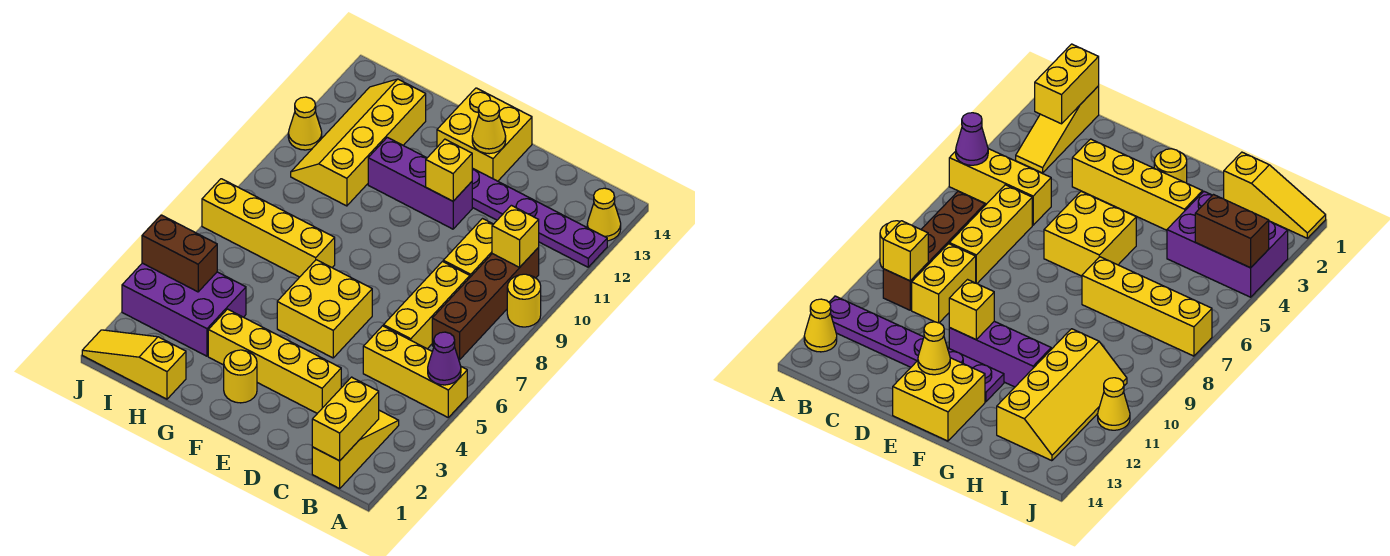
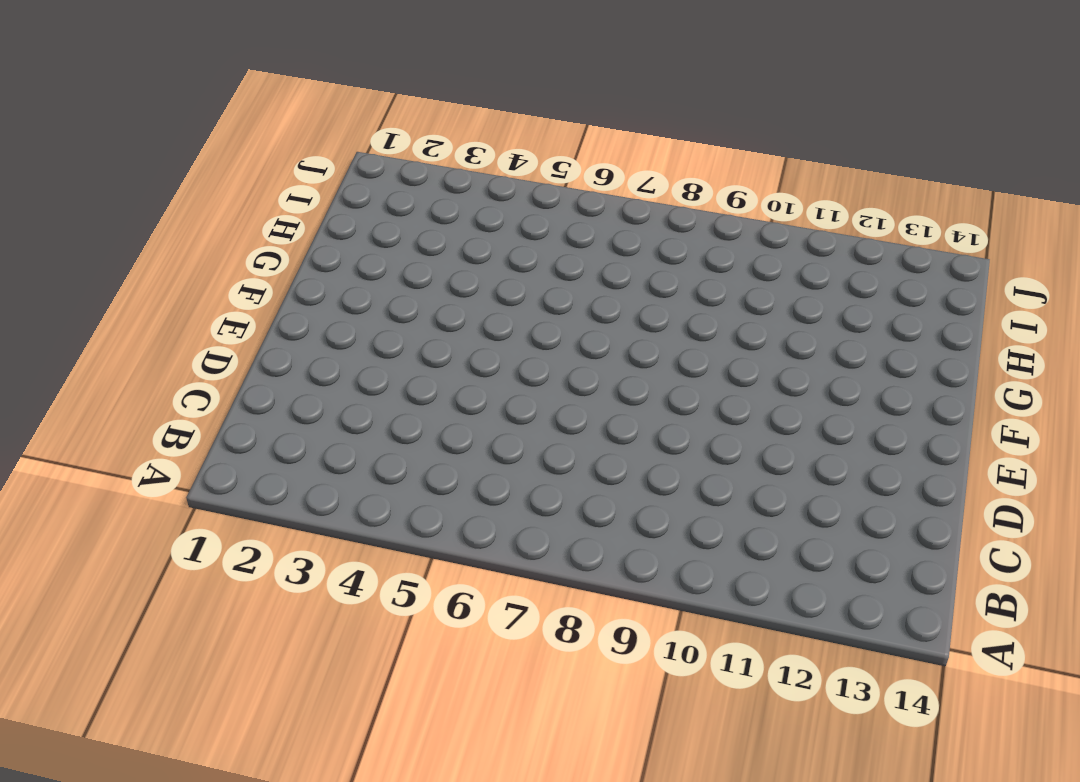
none -> yellow 1x3 brick [363,326,467,417]
none -> yellow 1x1 round brick [507,274,541,327]
none -> purple 1x6 plate [472,168,607,267]

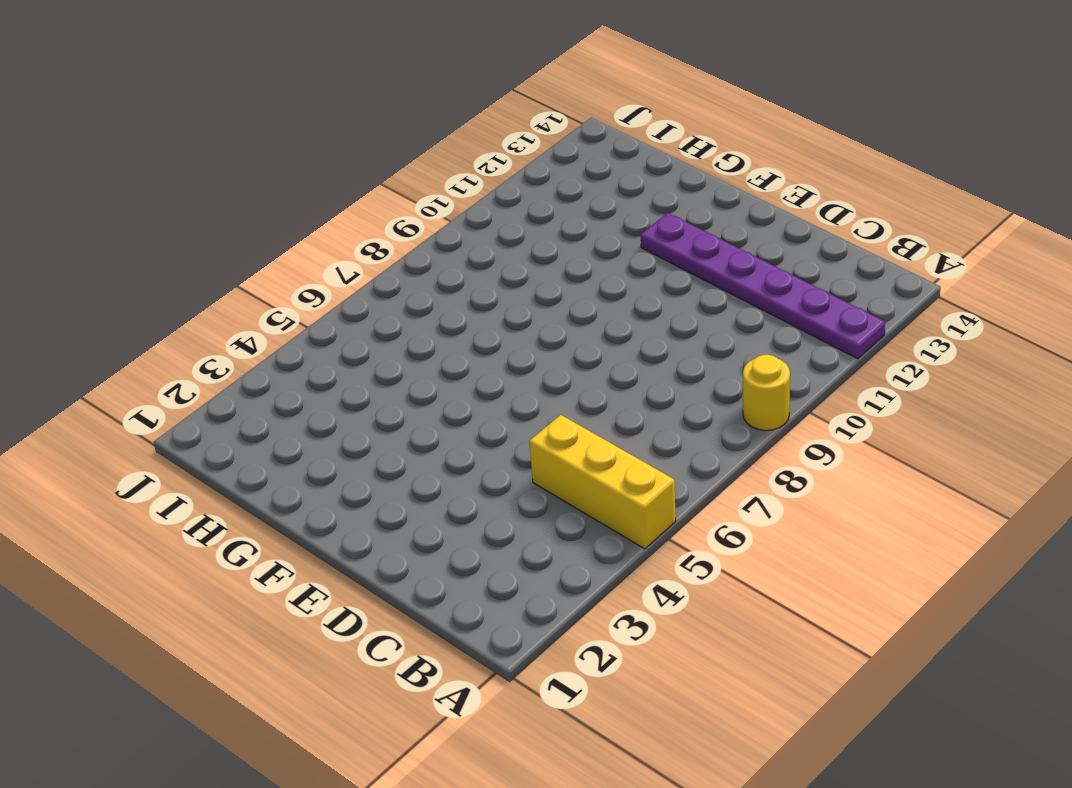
none -> yellow 1x1 cone [587,188,621,241]
none -> yellow 1x3 slope [312,410,399,489]
none -> brown 1x4 brick [432,248,539,360]

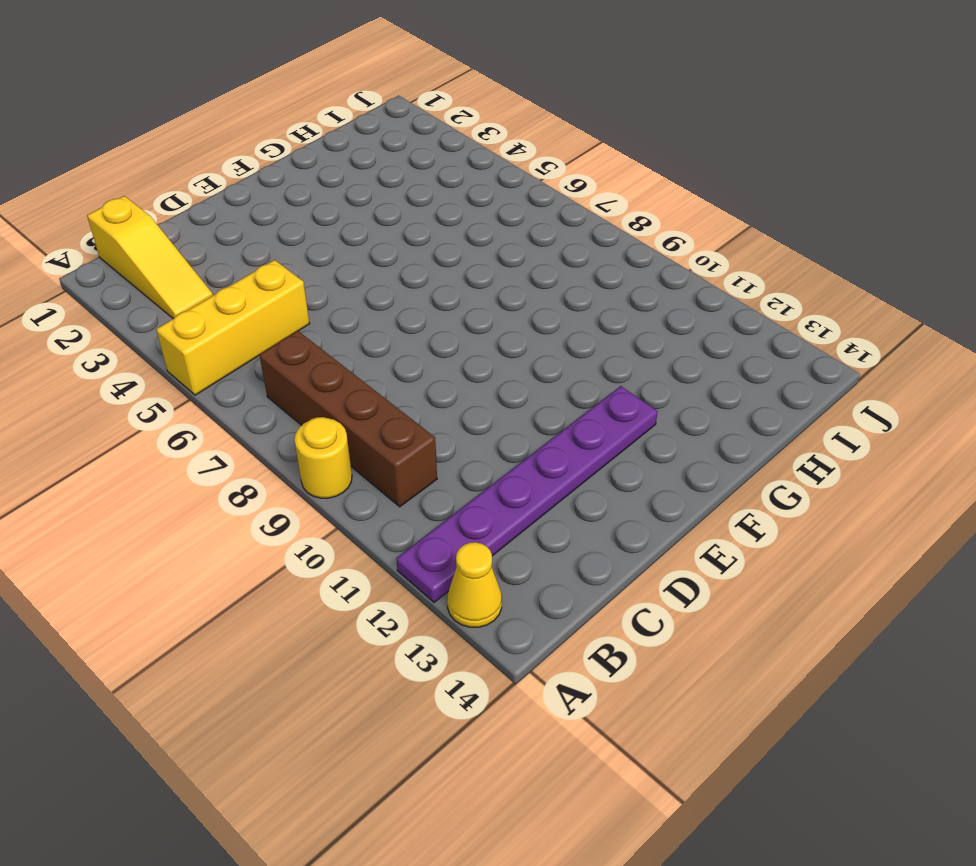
none -> yellow 1x3 brick [383,262,470,349]
none -> yellow 1x2 brick [443,219,493,277]
none -> yellow 1x4 brick [208,309,341,413]

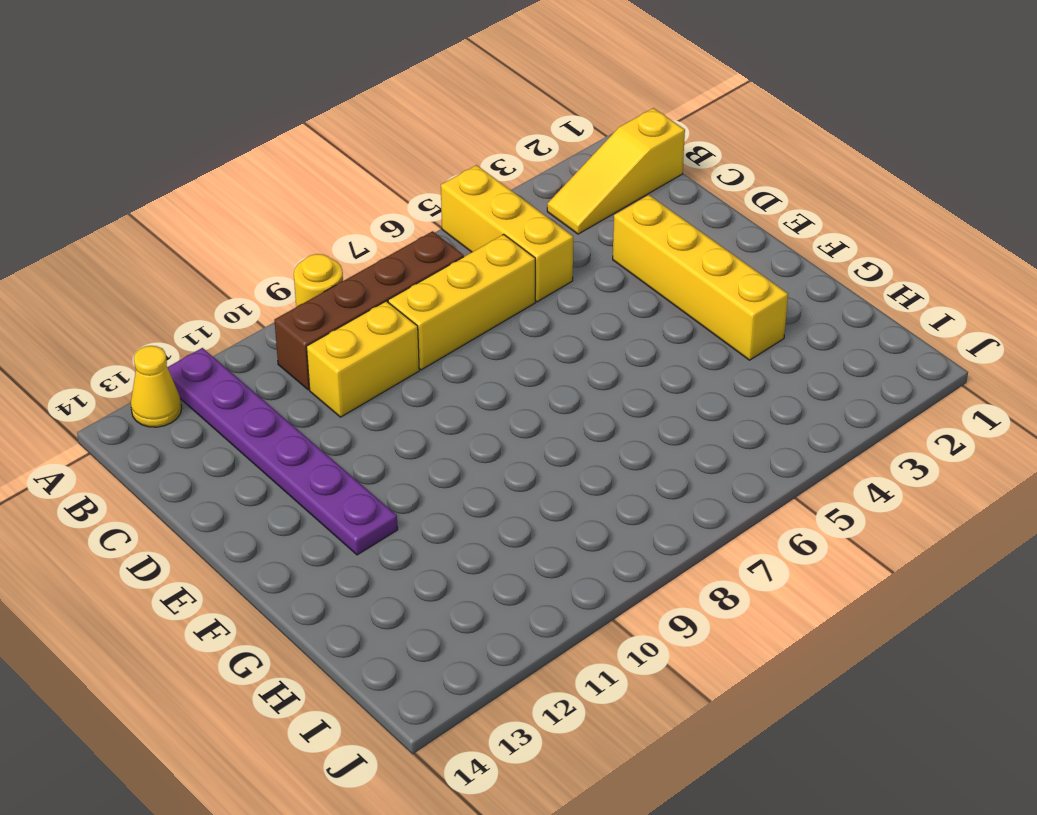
none -> yellow 2x2 brick [277,260,372,358]
none -> purple 1x3 brick [368,137,472,229]
none -> yellow 2x2 brick [437,88,532,181]

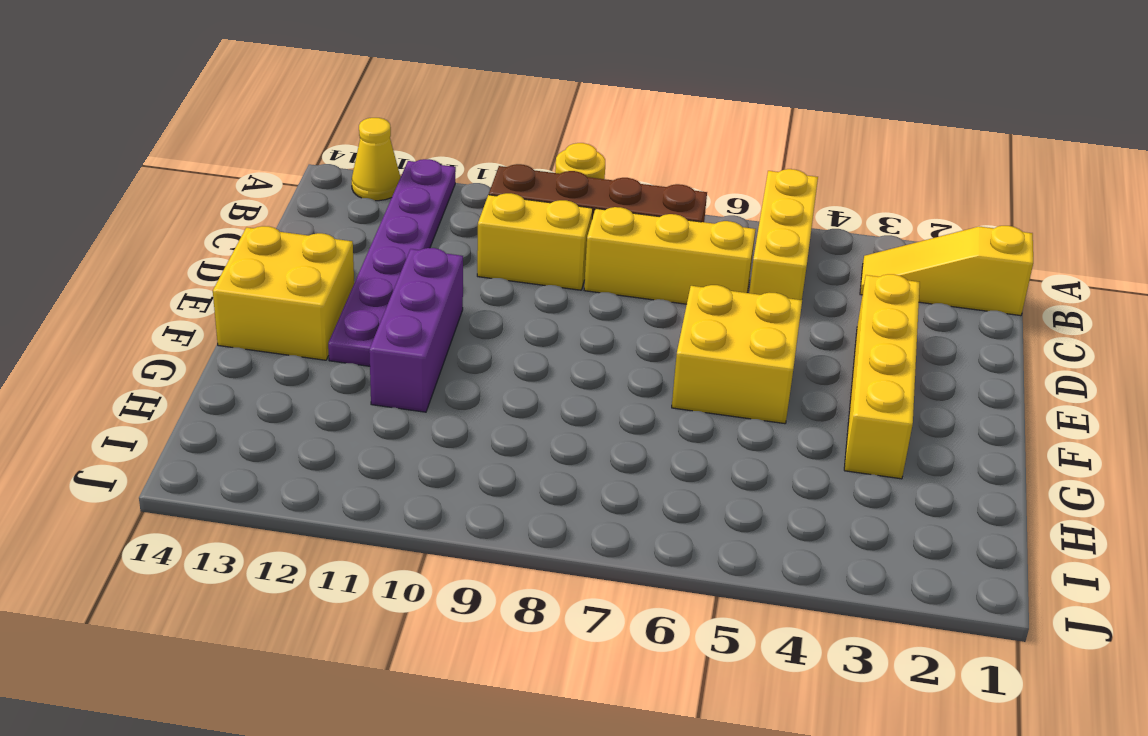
none -> yellow 1x1 round brick [224,350,257,403]
none -> yellow 1x4 brick [202,179,335,277]
none -> yellow 1x3 slope [82,330,186,399]

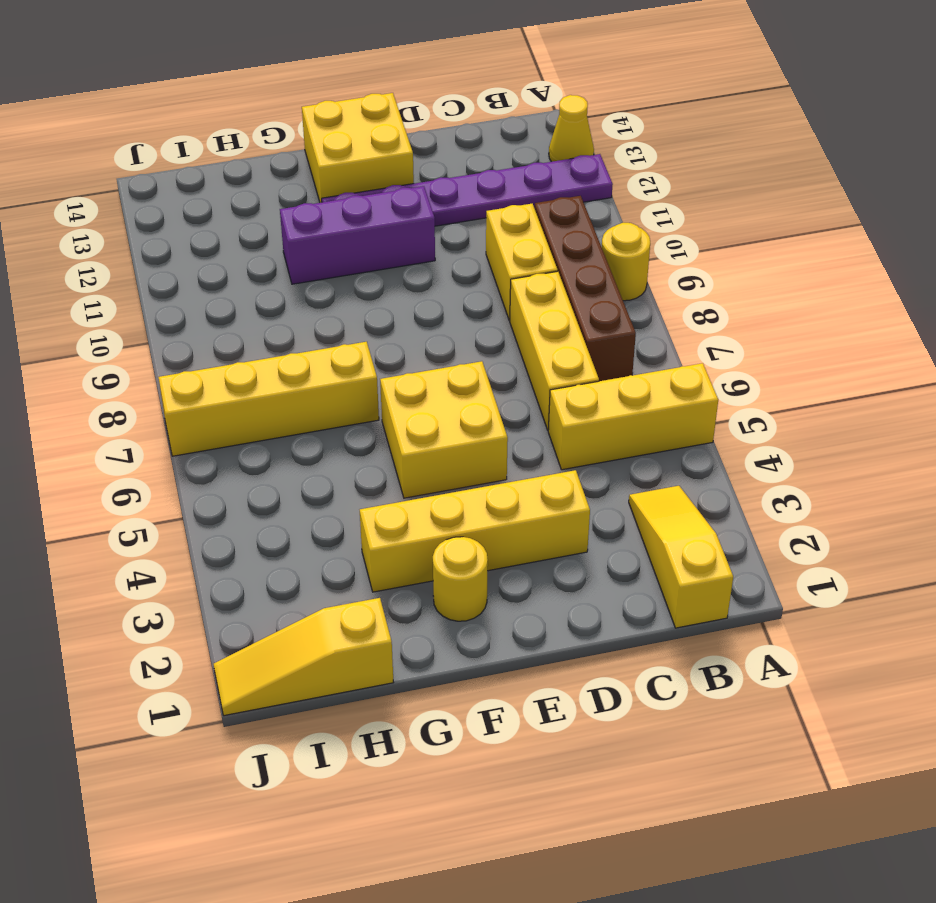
none -> purple 2x3 brick [122,263,246,356]
none -> yellow 2x4 slope [291,79,426,206]
none -> yellow 1x1 cone [288,97,322,150]

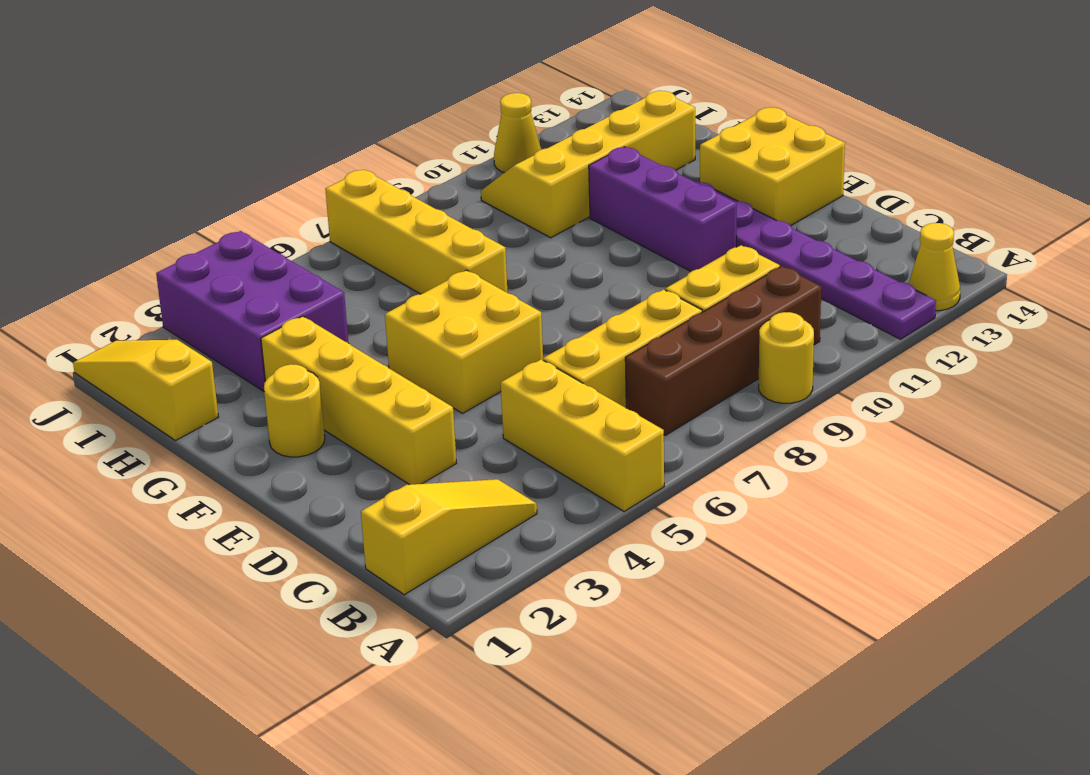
none -> purple 1x1 cone [428,332,461,385]
none -> yellow 1x2 brick [312,377,379,461]
none -> yellow 1x1 brick [492,205,539,267]

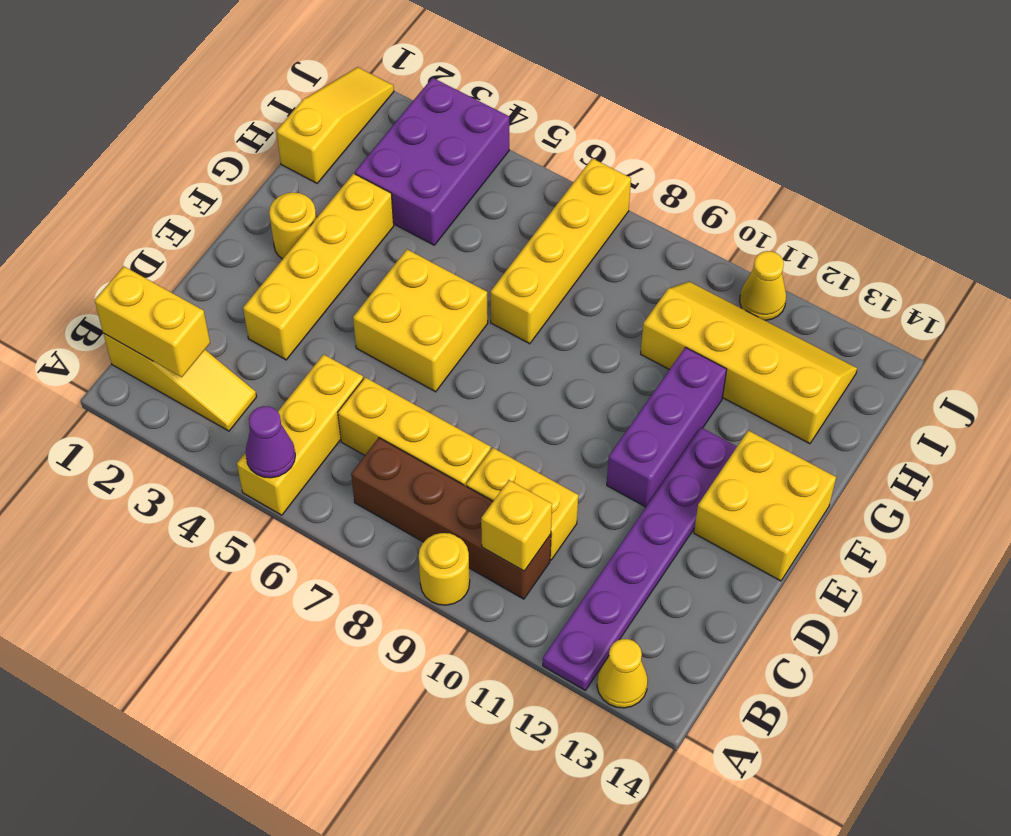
none -> yellow 1x1 brick [426,139,472,201]
none -> yellow 1x1 cone [472,101,506,154]
none -> brown 1x2 brick [142,215,217,292]

